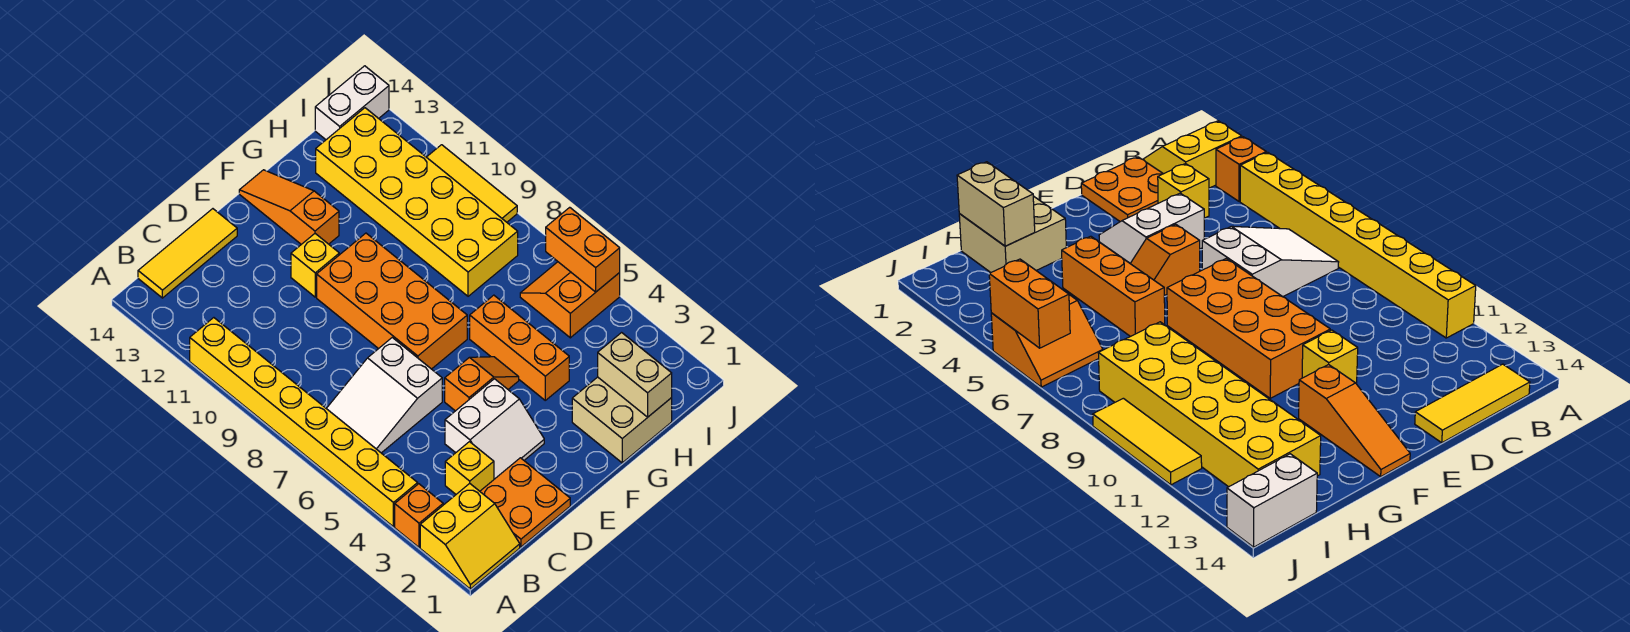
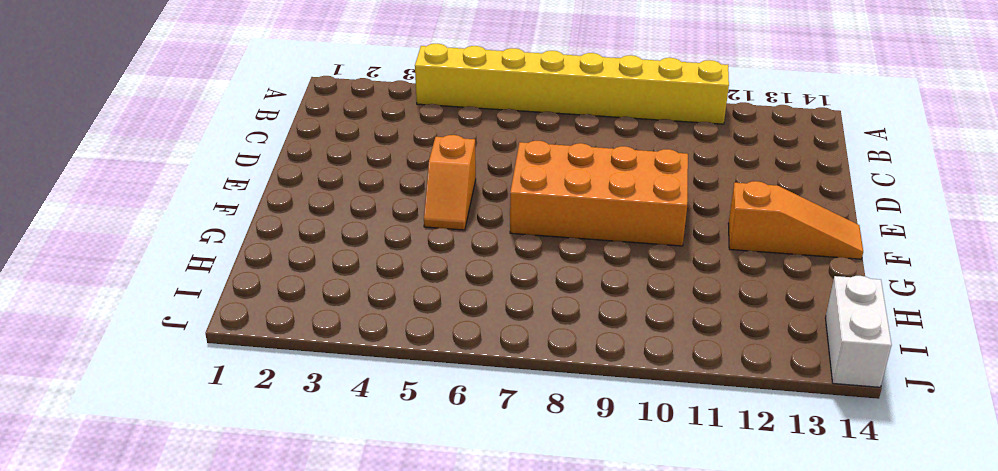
none -> yellow 2x2 slope [420,483,520,589]
none -> orange 1x1 brick [395,484,443,547]
none -> white 2x3 slope [326,338,442,453]

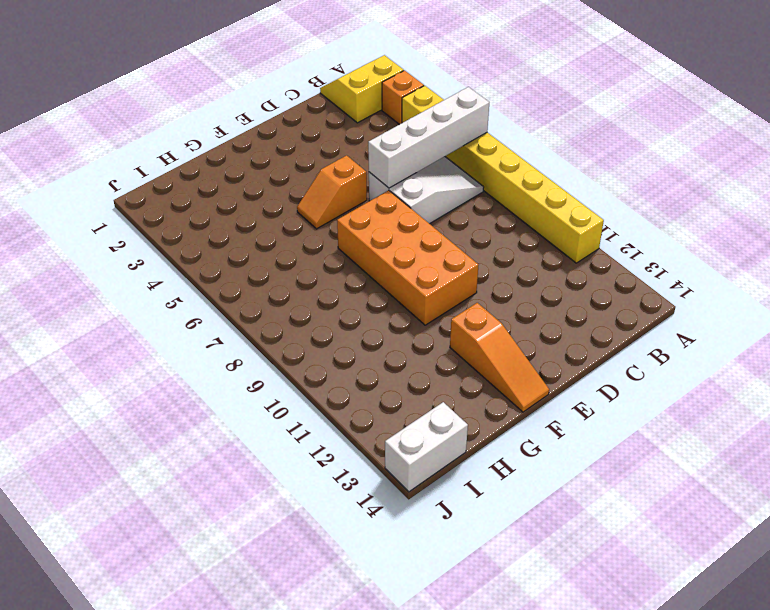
white 1x4 brick [368,87,489,188] -> none
none -> yellow 1x3 tile [138,209,237,298]
none -> orange 2x2 plate [480,458,570,547]
none -> yellow 1x1 brick [445,442,494,494]

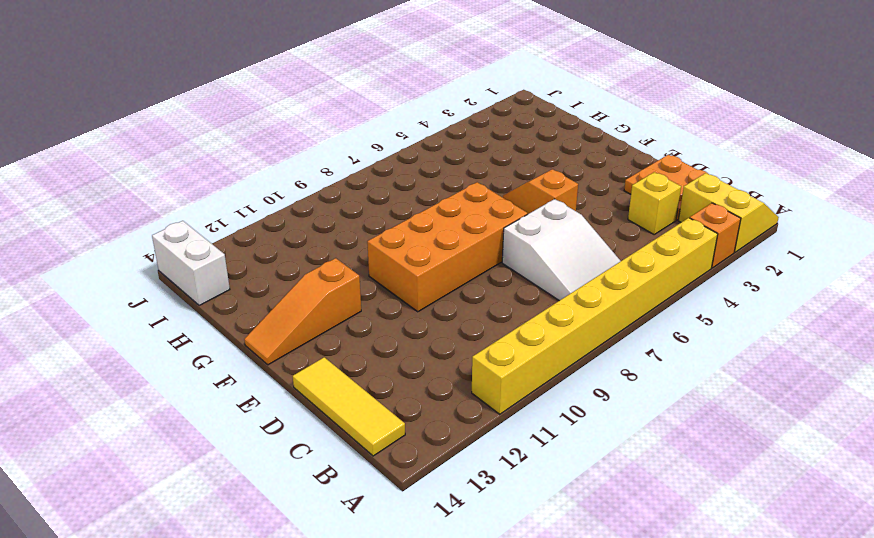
none -> white 2x2 slope [445,379,544,479]
none -> yellow 1x1 brick [291,234,339,297]
none -> tan 2x2 brick [572,377,672,463]

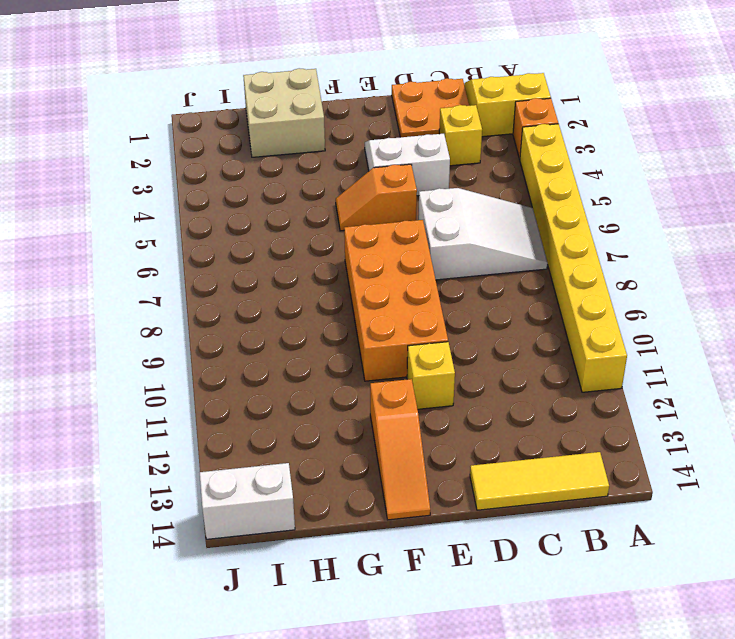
none -> orange 1x3 brick [470,295,569,400]
none -> yellow 2x6 brick [316,108,518,296]
none -> orange 2x2 slope [520,262,620,338]

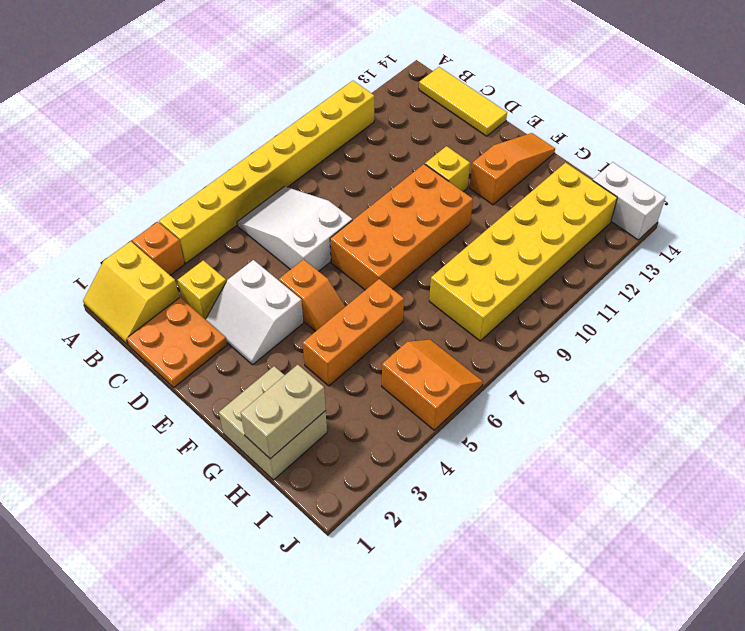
none -> yellow 1x3 tile [427,145,517,222]
none -> orange 1x2 brick [546,207,620,292]

